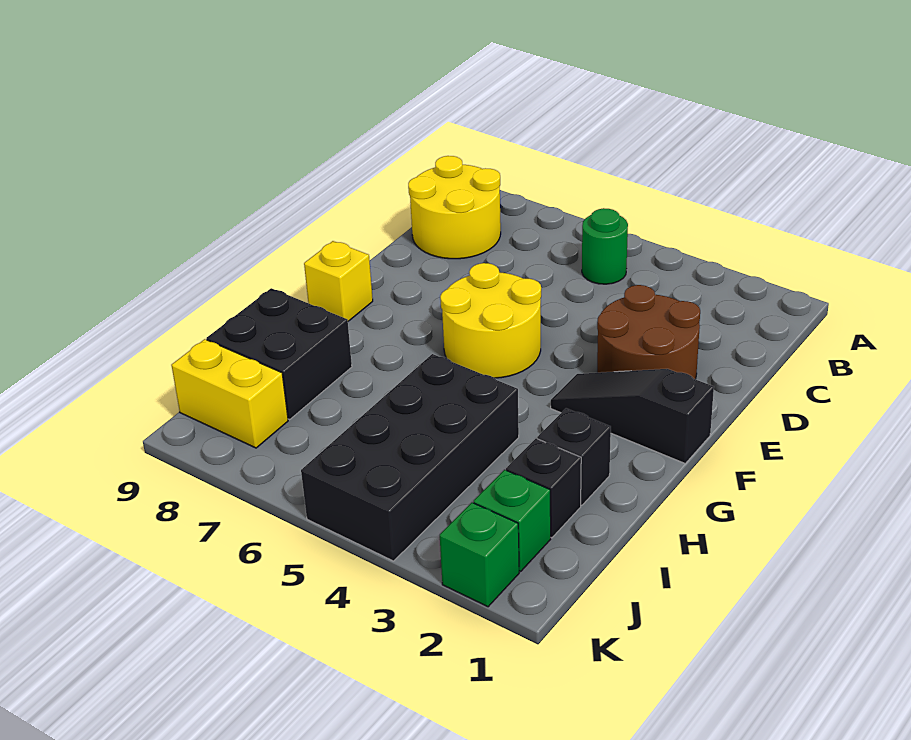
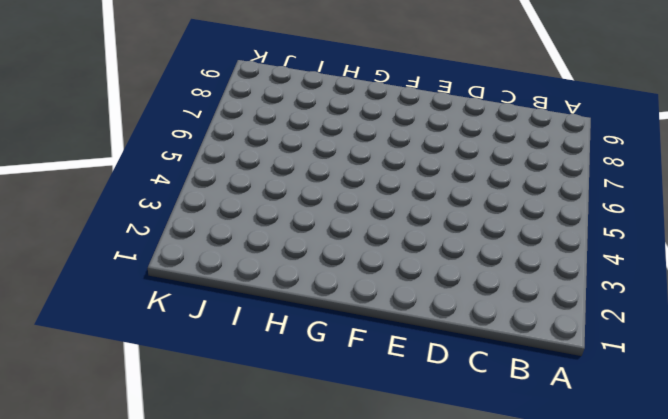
none -> green 1x1 round brick [582,208,628,284]
none -> yellow 2x2 round brick [408,156,501,259]
none -> brown 2x2 round brick [597,285,700,379]

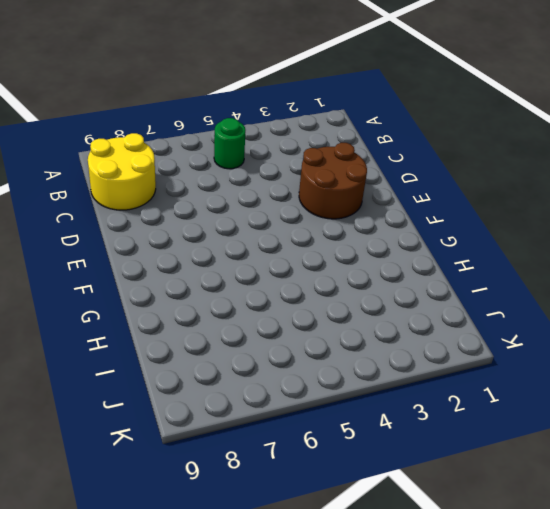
none -> yellow 2x2 round brick [440,263,541,378]
none -> black 1x3 slope [551,369,714,463]
none -> yellow 1x1 brick [304,241,373,321]

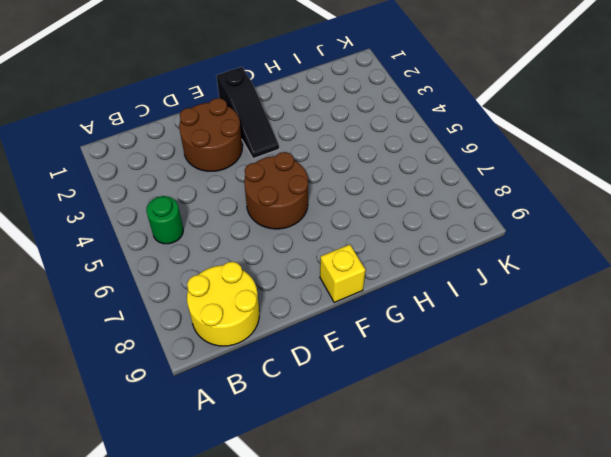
brown 2x2 round brick [244,152,308,229] -> yellow 2x2 round brick [440,263,541,378]
none -> black 1x1 brick [537,408,611,505]
none -> black 2x4 brick [301,354,519,561]
none -> black 2x2 brick [206,288,352,419]

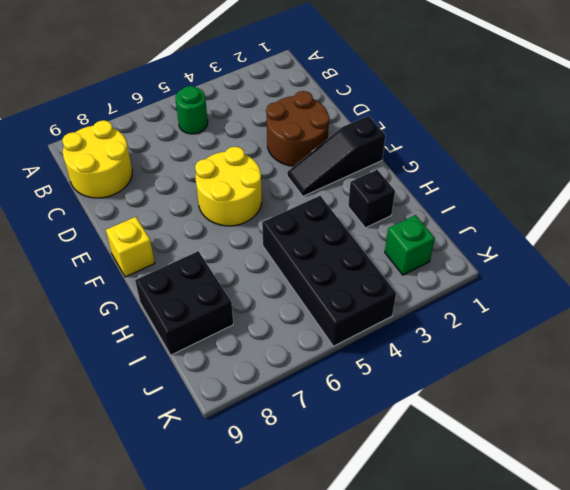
none -> black 1x1 brick [506,439,581,538]
none -> yellow 1x2 brick [171,339,288,448]
none -> green 1x1 brick [440,503,519,607]

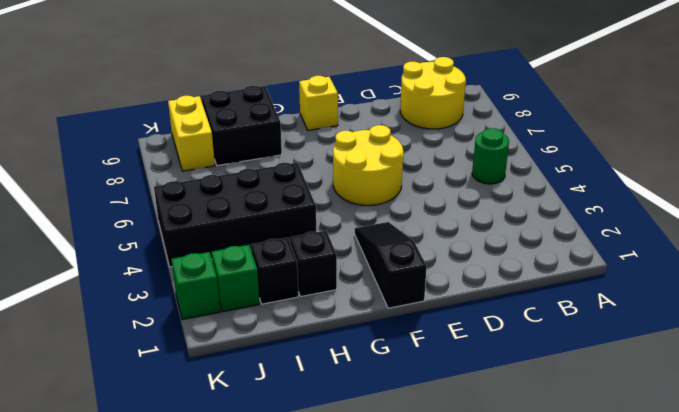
none -> brown 2x2 round brick [597,285,700,379]

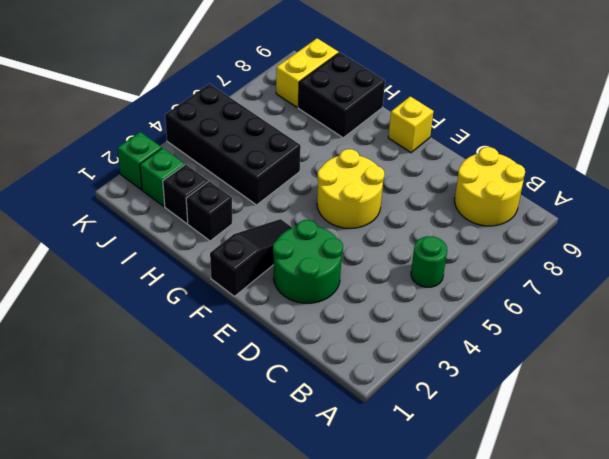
green 2x2 round brick [273,220,343,303] -> brown 2x2 round brick [597,285,700,379]

